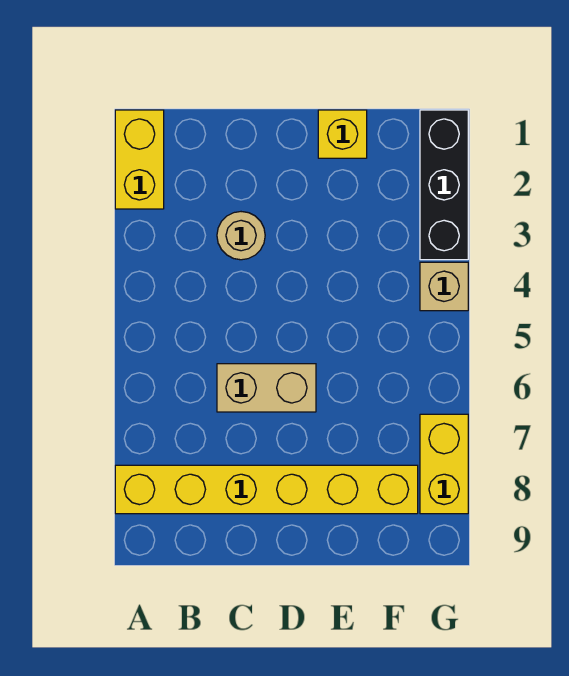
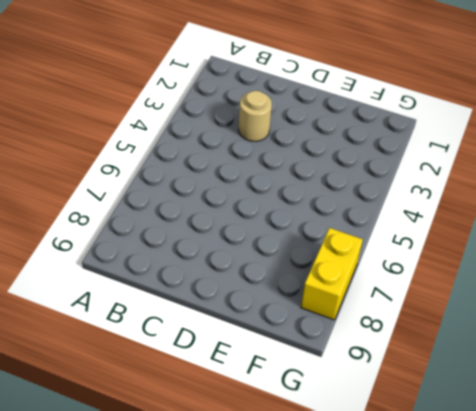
none -> yellow 1x2 brick [115,110,164,209]
none -> yellow 1x6 brick [115,465,418,514]

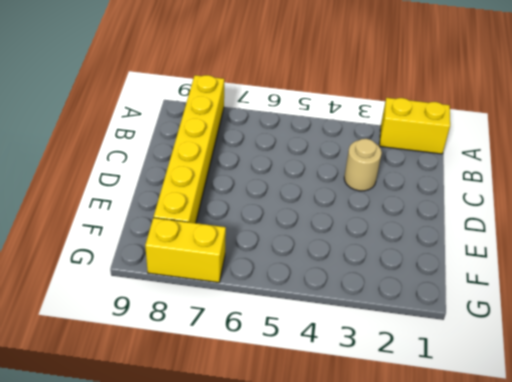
none -> tan 1x2 brick [217,364,316,412]
none -> yellow 1x1 brick [318,110,367,158]

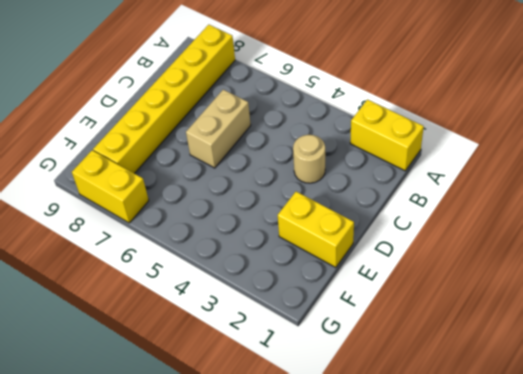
yellow 1x2 brick [278,192,354,268] -> yellow 1x1 brick [318,110,367,158]
none -> black 1x3 brick [420,110,468,260]
none -> tan 1x1 brick [420,262,468,311]

